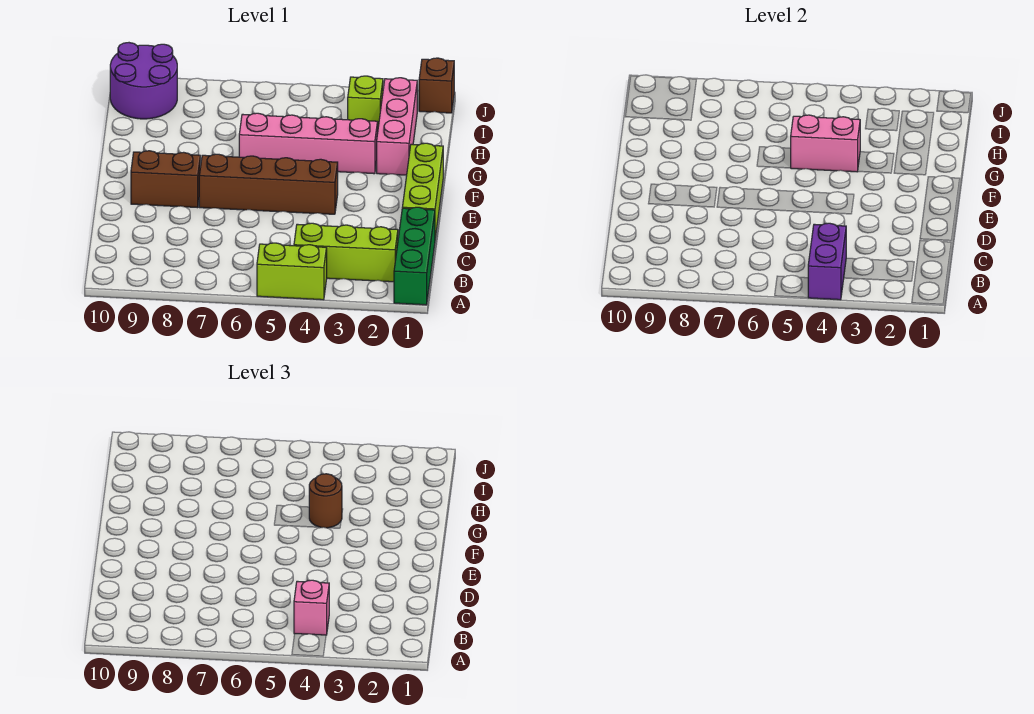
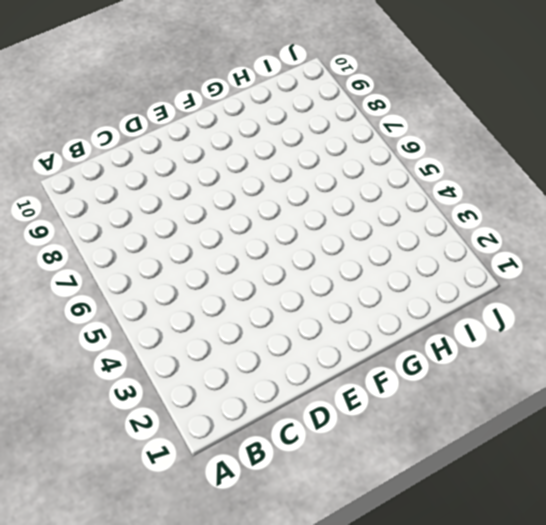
none -> green 1x3 brick [394,207,435,305]
none -> lime 1x2 brick [257,243,327,300]
none -> lime 1x3 brick [294,223,398,282]

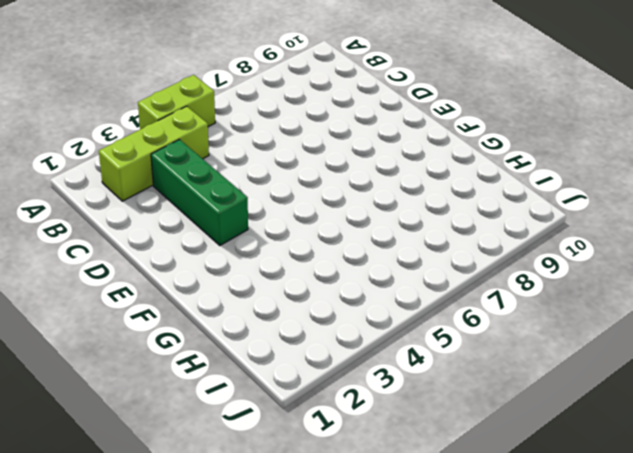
green 1x3 brick [151,139,248,245] -> green 1x3 brick moved to [394,207,435,305]
none -> lime 1x3 brick [402,143,443,238]
none -> brown 1x4 brick [199,154,338,214]
none -> brown 1x2 brick [131,151,200,208]

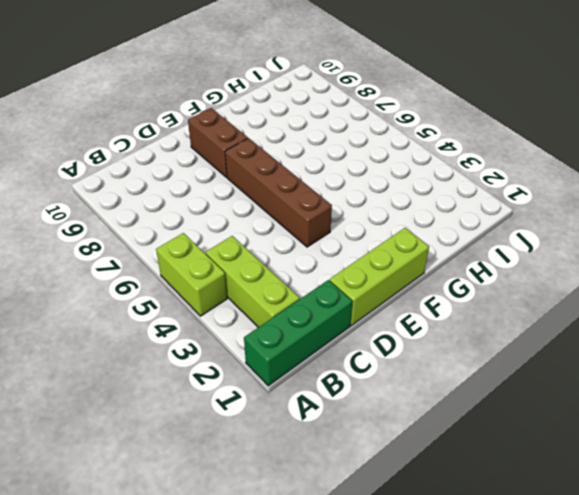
none -> pink 1x3 brick [377,78,417,175]
none -> pink 1x4 brick [239,113,378,174]
none -> lime 1x1 brick [348,76,383,126]

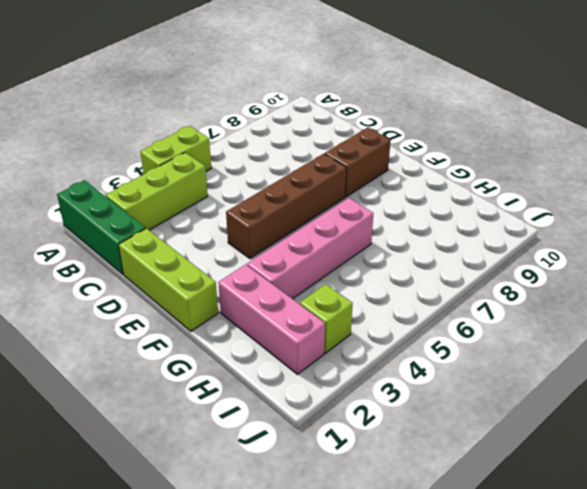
none -> purple 2x2 round brick [110,43,177,119]
none -> brown 1x1 brick [419,58,454,113]
none -> purple 1x2 brick [808,223,846,300]

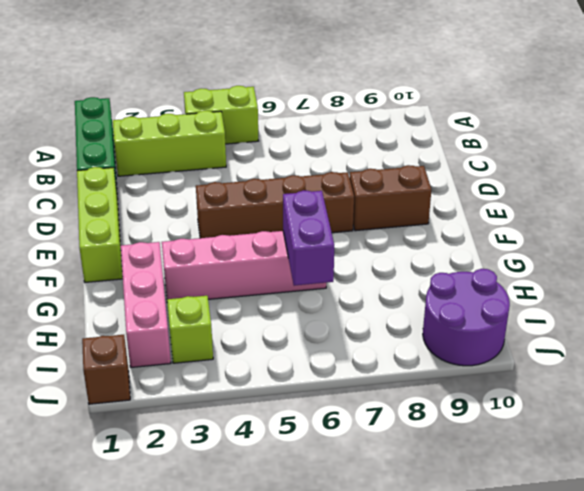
purple 1x2 brick [283,190,334,286] -> purple 1x2 brick moved to [808,223,846,300]
none -> pink 1x2 brick [791,115,860,172]
none -> pink 1x1 brick [294,580,329,635]
none -> brown 1x1 round brick [309,474,342,528]

